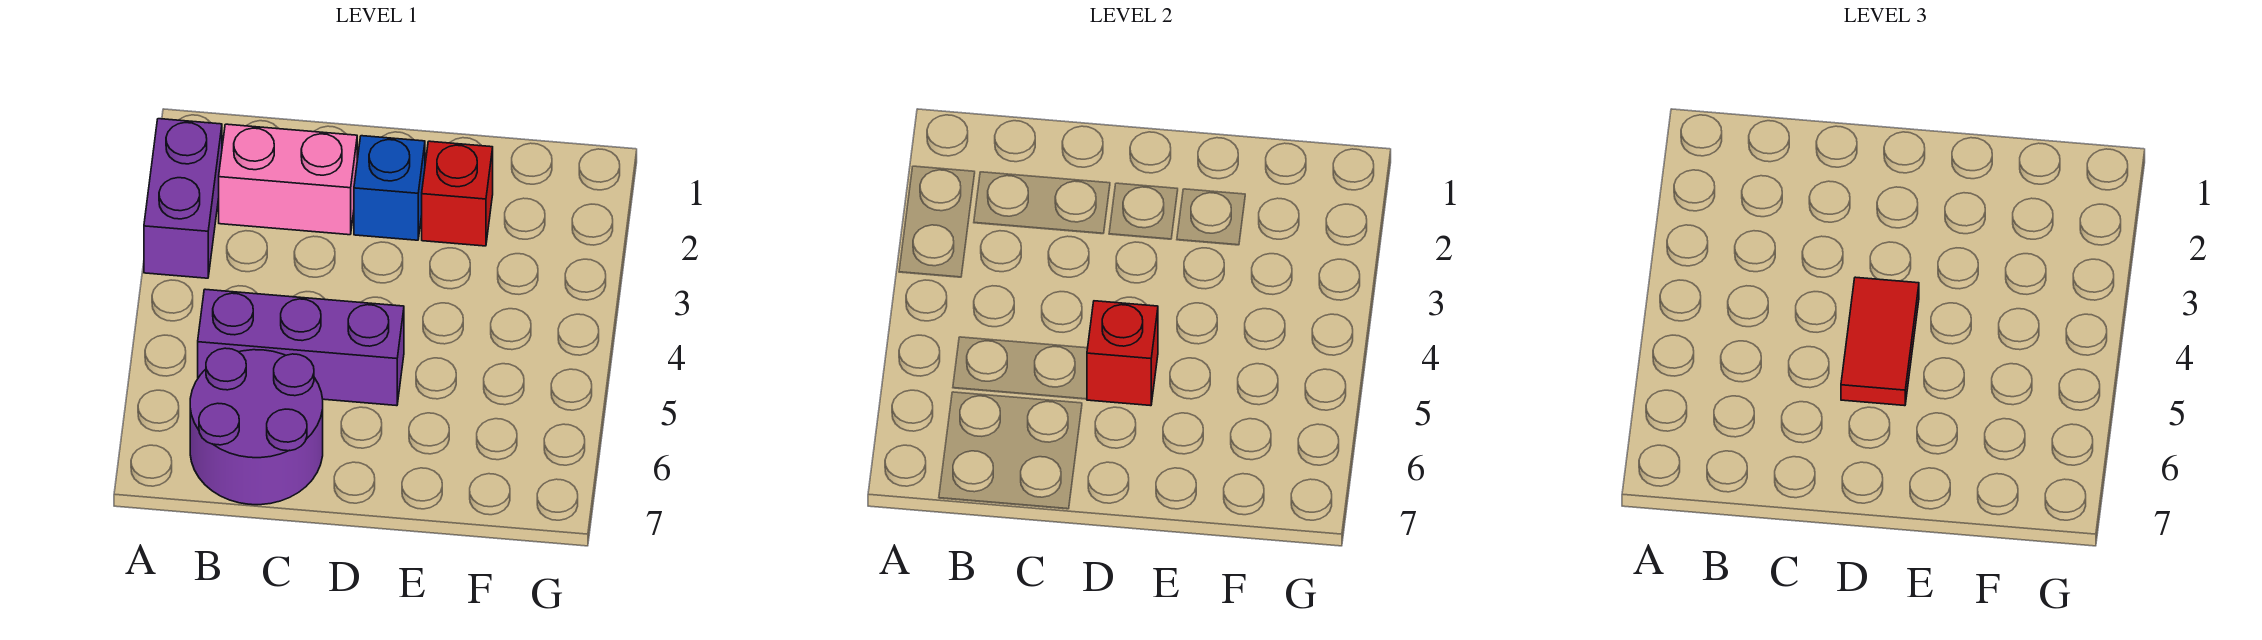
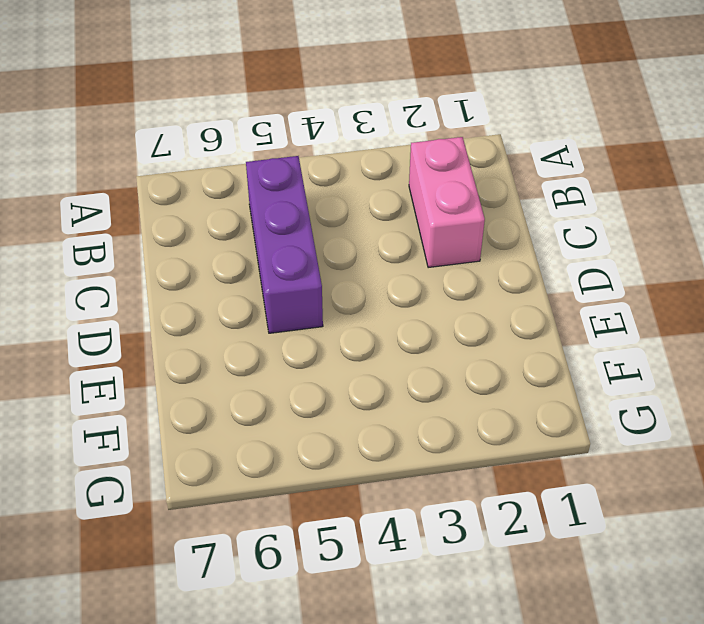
none -> purple 1x2 brick [144,119,222,278]
none -> purple 2x2 round brick [190,348,323,505]

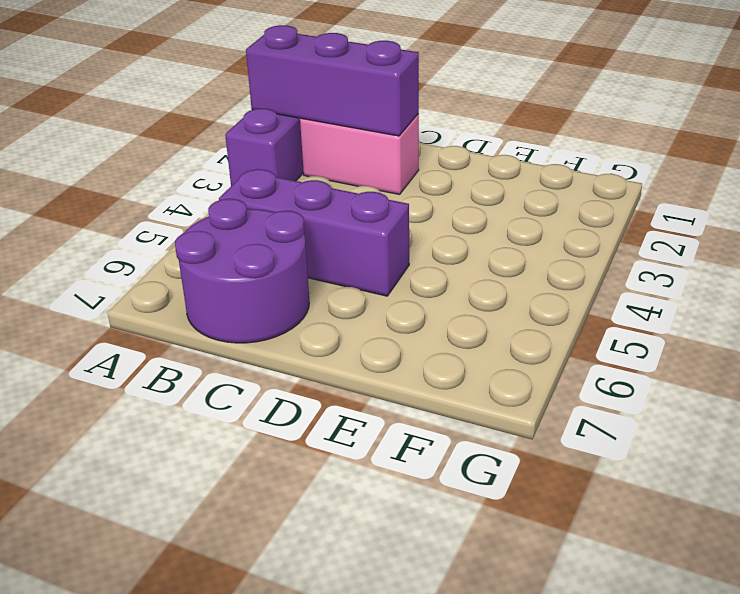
purple 1x3 brick [246,25,419,136] -> none
none -> blue 1x1 brick [354,136,425,240]
none -> red 1x1 brick [422,141,493,246]

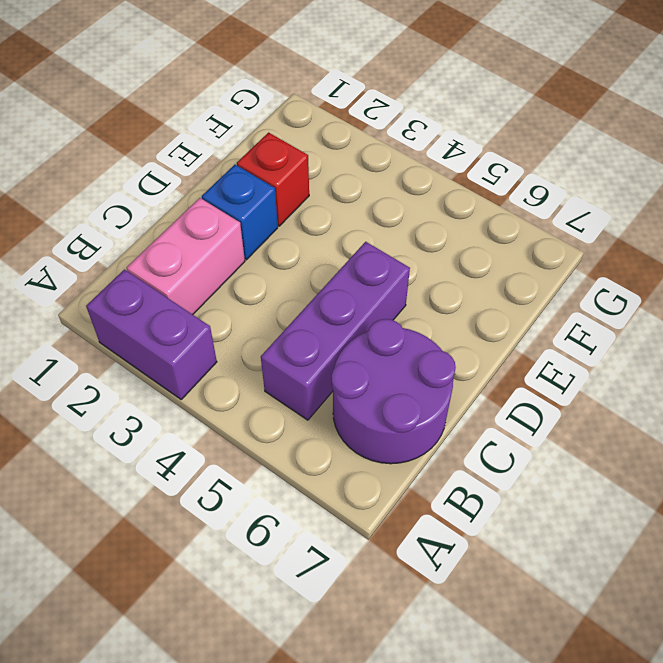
none -> red 1x1 brick [1087,301,1158,406]
none -> red 1x2 tile [1841,277,1919,406]

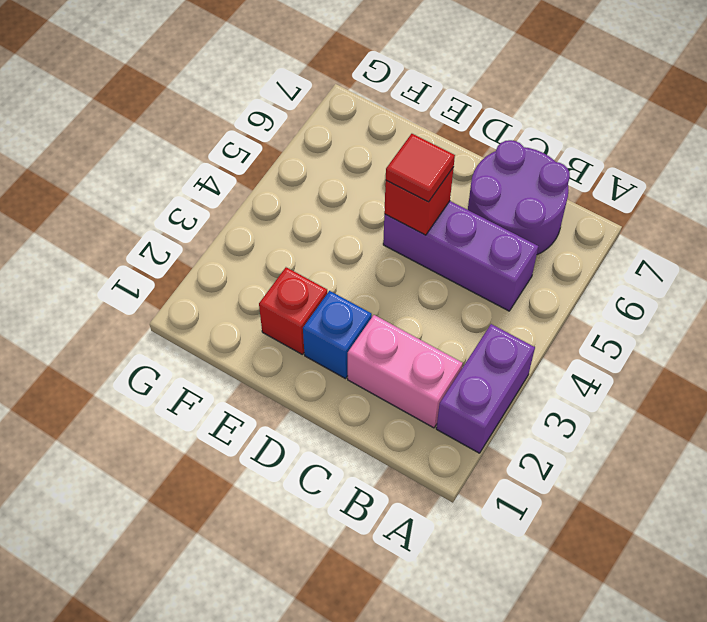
red 1x1 tile [386,134,455,202] -> red 1x2 tile [1841,277,1919,406]

